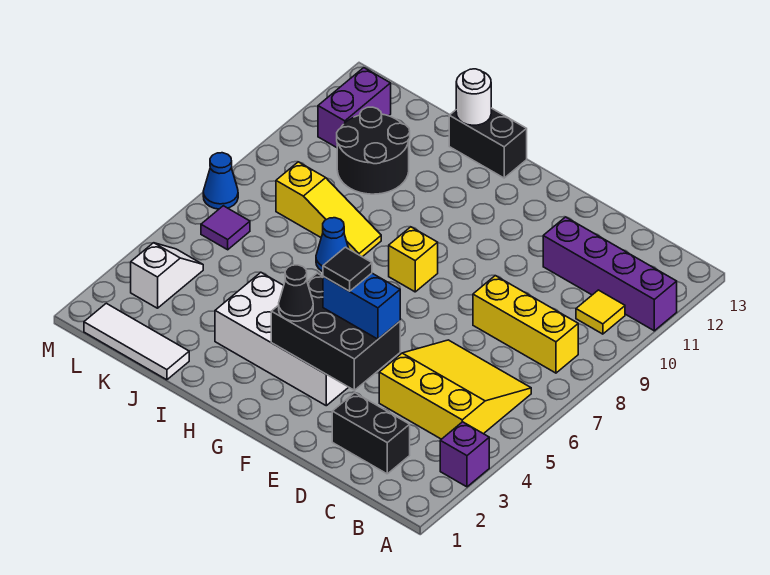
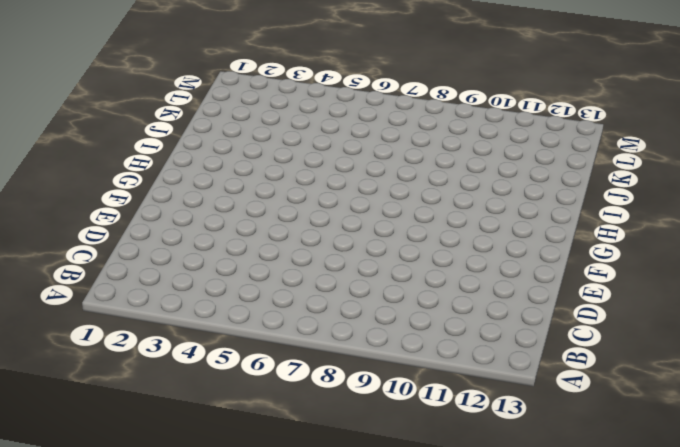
none -> purple 1x1 brick [440,422,489,487]
none -> purple 1x4 brick [543,217,677,331]
none -> yellow 3x3 slope [379,340,531,439]

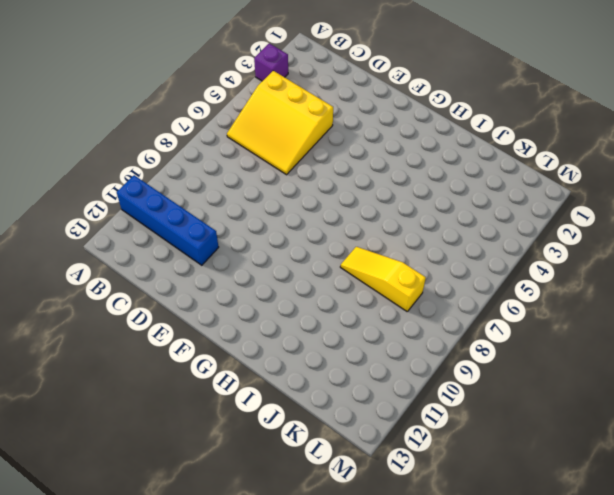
blue 1x4 brick [117,175,219,265] -> purple 1x4 brick [543,217,677,331]
none -> yellow 1x3 brick [473,276,578,373]
none -> yellow 1x1 tile [576,290,625,334]
none -> black 1x2 brick [332,393,410,474]

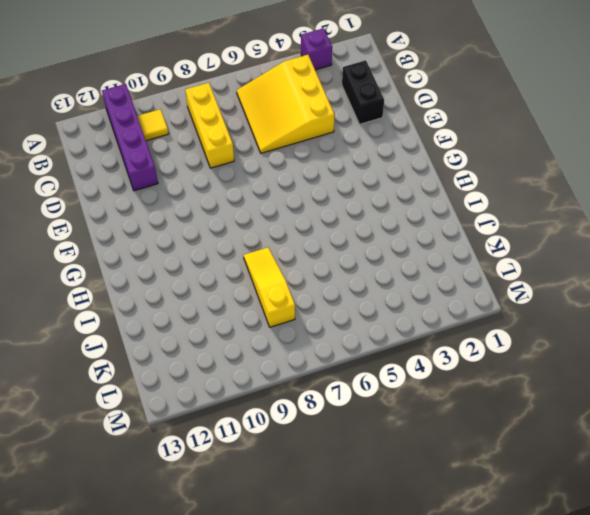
none -> white 2x4 brick [215,273,348,406]
none -> yellow 1x1 brick [389,227,438,292]
none -> black 1x2 brick [449,108,527,178]

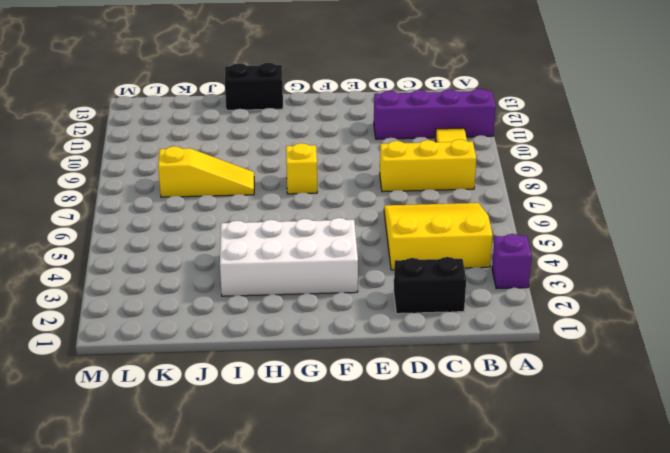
none -> blue 1x1 cone [316,218,349,272]
none -> white 1x3 tile [84,303,189,380]
none -> black 2x2 round brick [337,107,410,194]

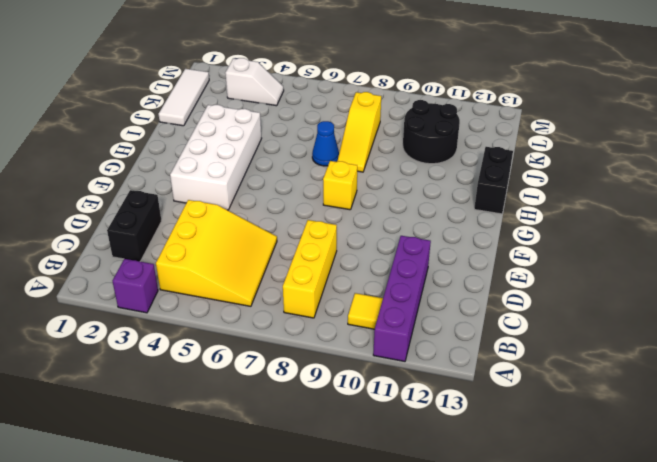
none -> purple 1x1 tile [201,206,250,250]
none -> purple 1x2 brick [318,68,391,148]
none -> blue 1x1 cone [203,153,238,209]

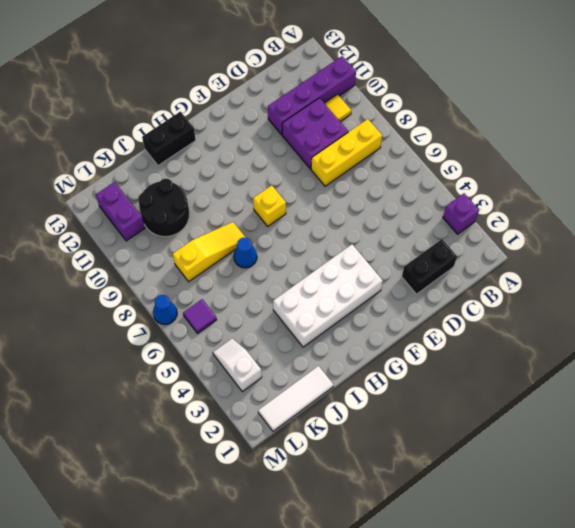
purple 2x2 brick [282,98,348,169] -> none
none -> yellow 3x3 slope [379,340,531,439]
none -> black 2x3 brick [271,273,400,390]
none -> white 1x1 round brick [456,69,491,125]

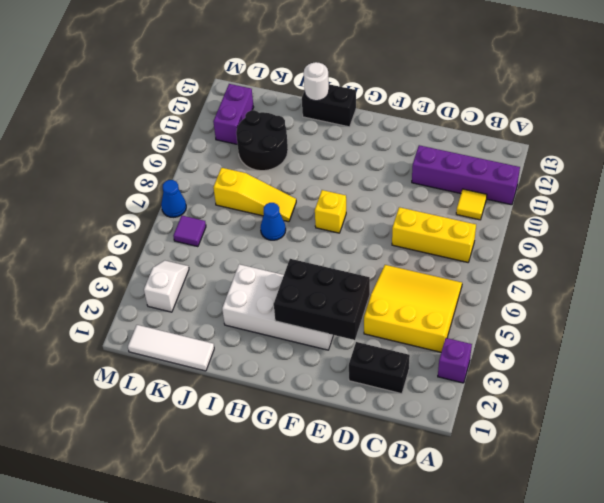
none -> blue 1x2 brick [323,273,400,339]
none -> black 1x1 cone [279,265,313,321]
none -> black 1x1 tile [323,247,372,291]

